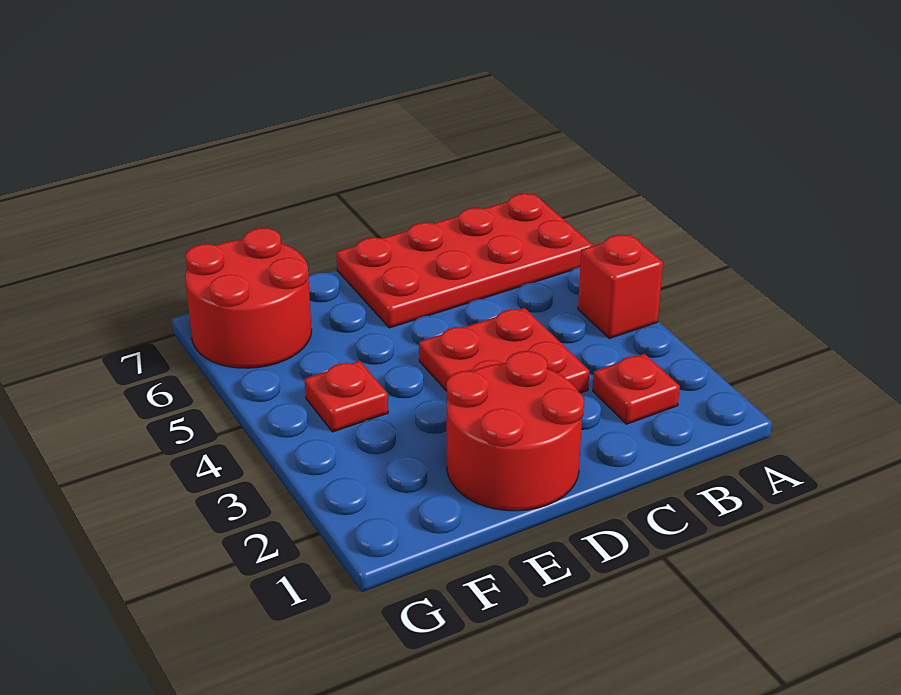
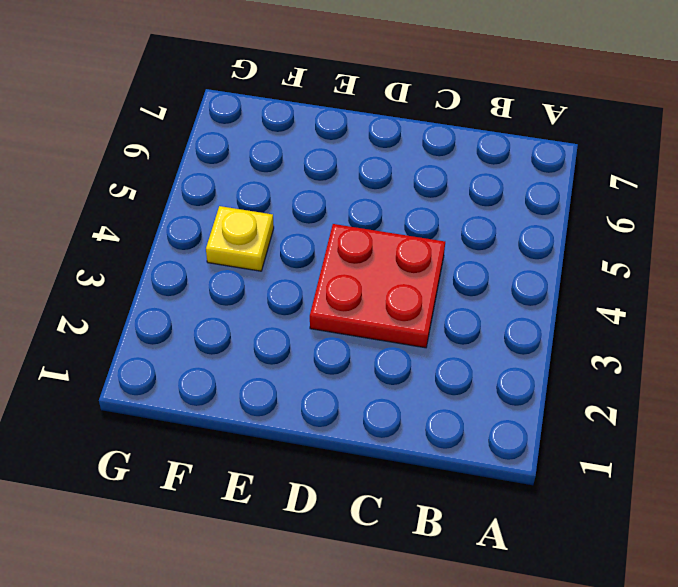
yellow 1x1 plate [206,206,274,271] -> red 1x1 plate [305,361,388,432]
none -> red 1x1 brick [578,234,663,339]
none -> red 2x4 plate [336,194,593,328]

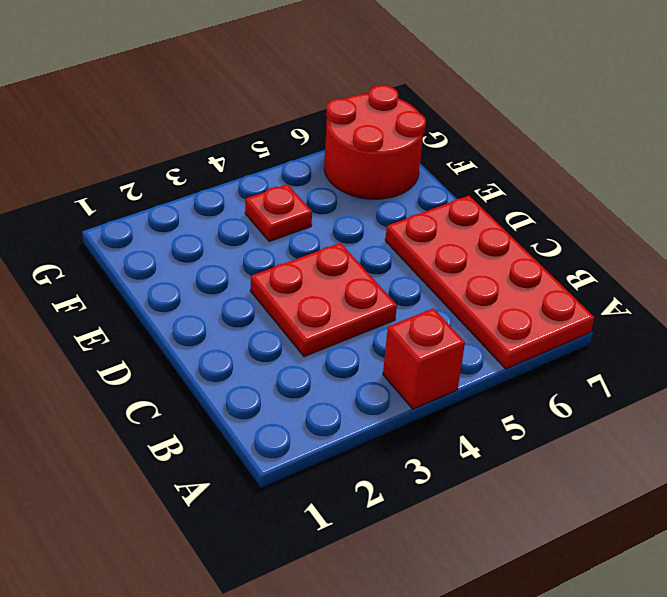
none -> red 1x1 plate [593,354,680,424]
none -> red 2x2 round brick [447,351,584,511]

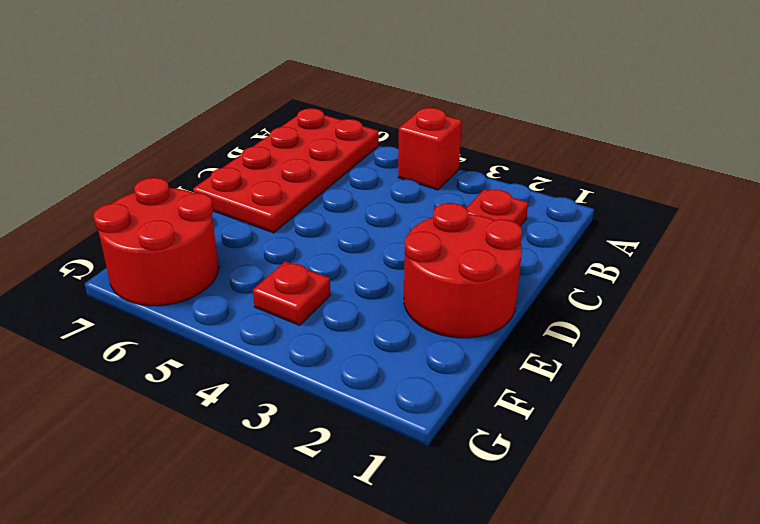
none -> red 2x2 plate [419,308,589,393]

